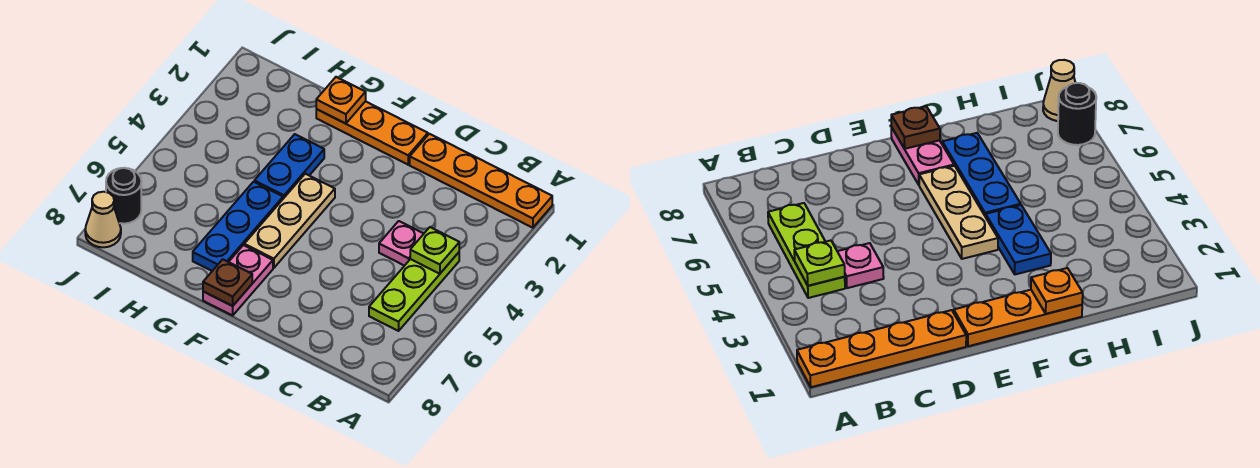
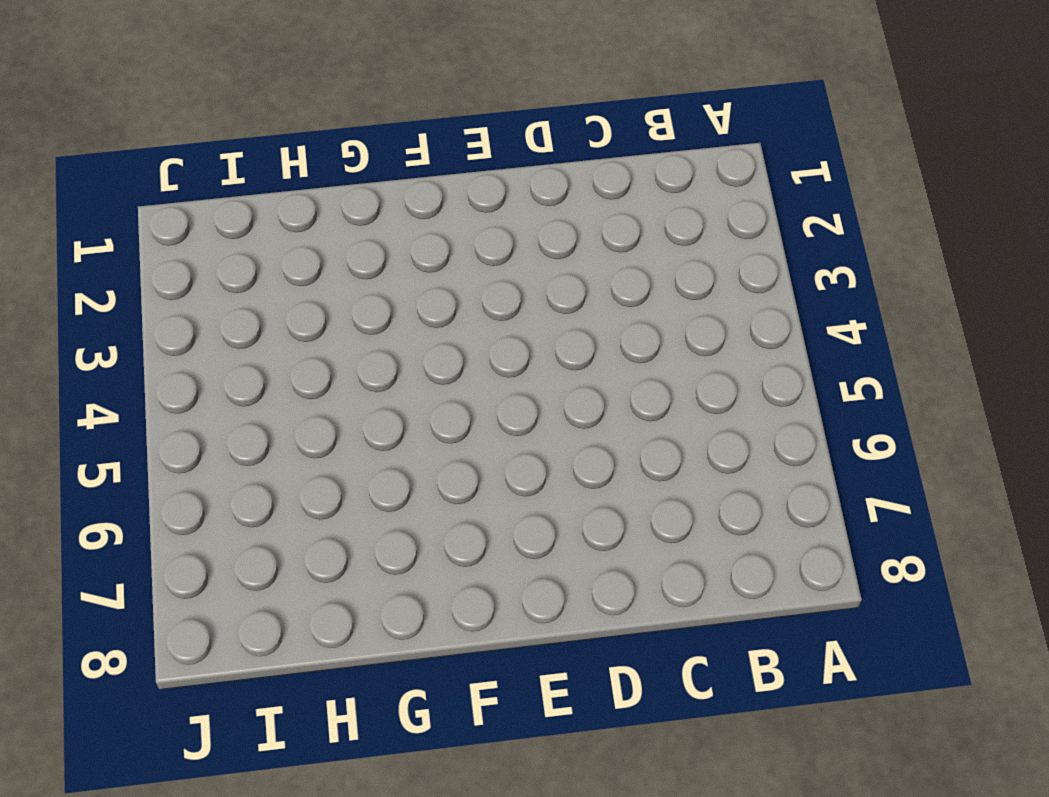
none -> orange 1x4 plate [410,134,552,228]
none -> lime 1x3 plate [369,252,459,331]
none -> pink 1x1 plate [379,221,424,266]

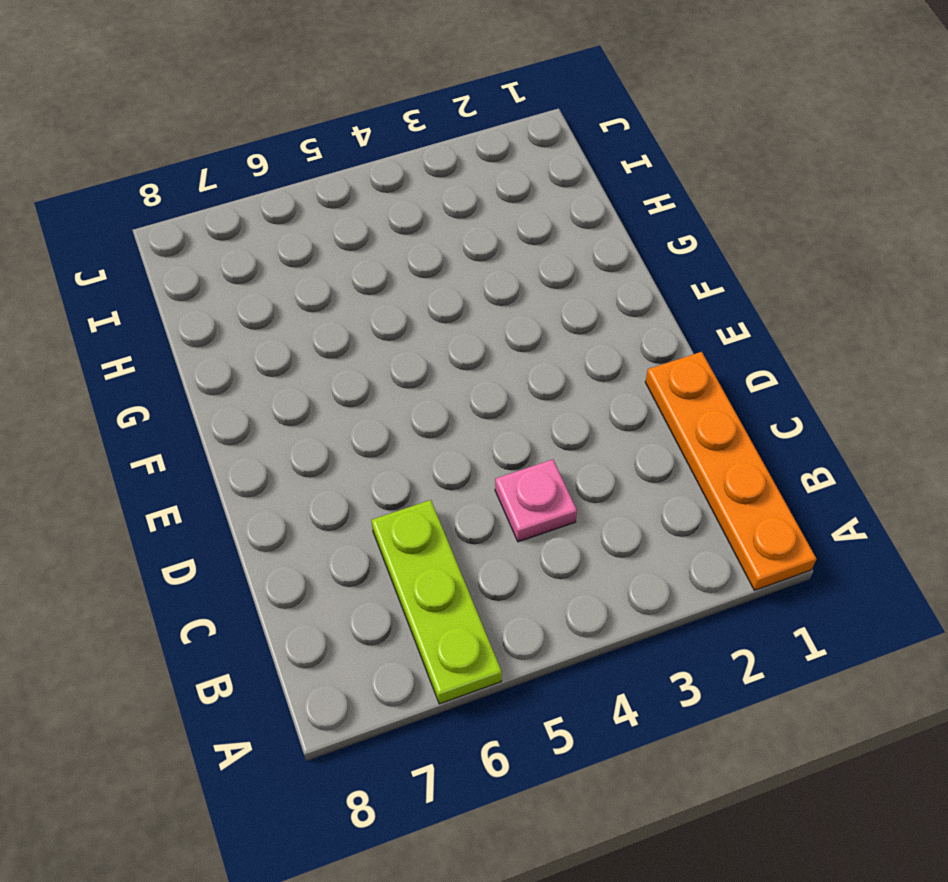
lime 1x3 plate [371,500,502,704] -> lime 1x3 plate turned to [369,252,459,331]
none -> orange 1x3 plate [316,101,428,165]
none -> tan 1x3 plate [244,174,335,268]
none -> pink 1x2 plate [203,245,273,315]

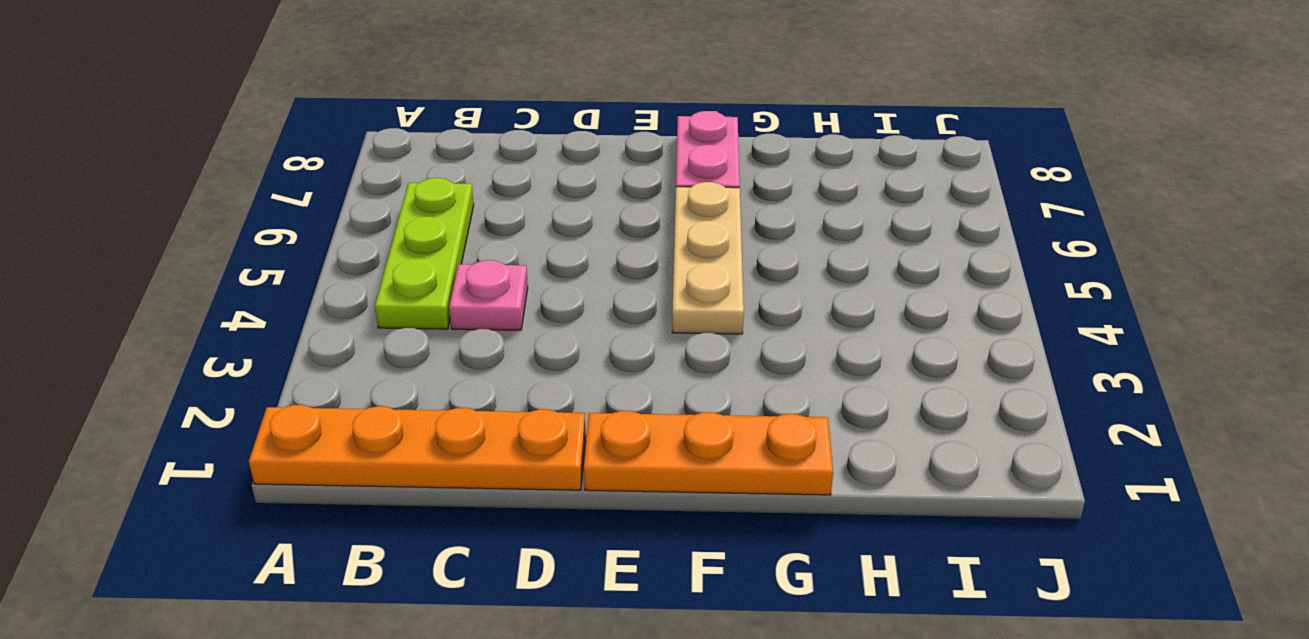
none -> blue 1x2 plate [254,134,324,199]
none -> blue 1x3 plate [193,182,283,271]
none -> black 1x1 round brick [106,168,141,224]

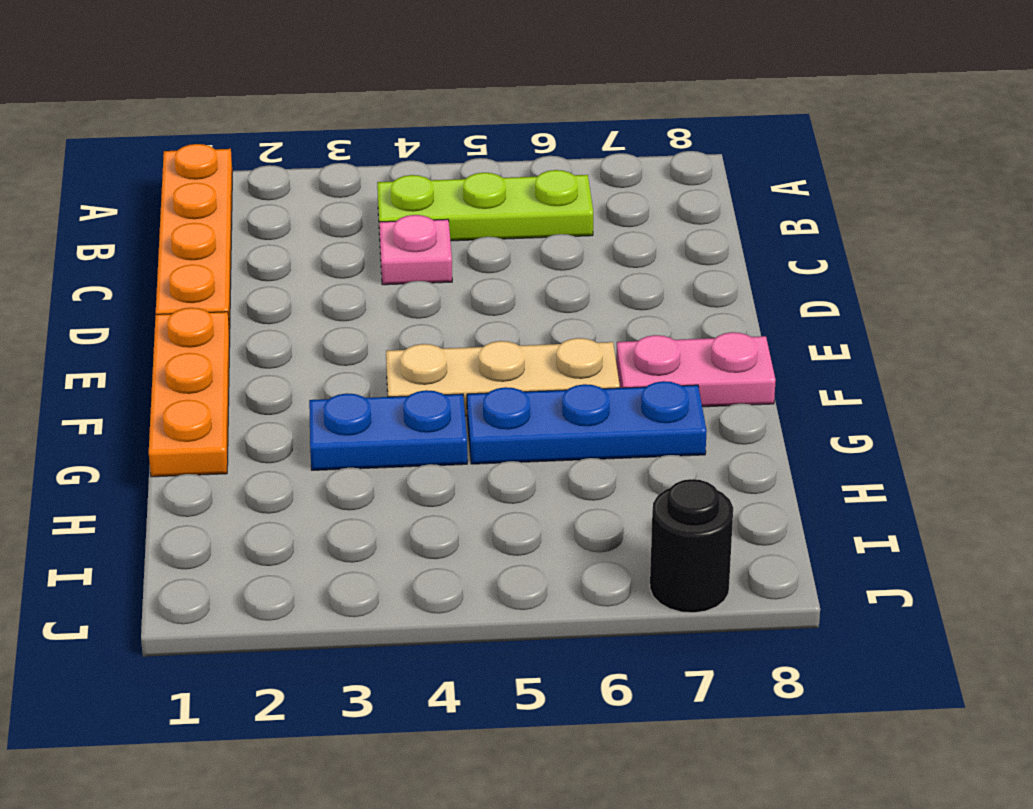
none -> tan 1x1 cone [85,192,121,247]
none -> lime 1x1 plate [410,227,459,274]
none -> brown 1x1 plate [203,259,252,306]

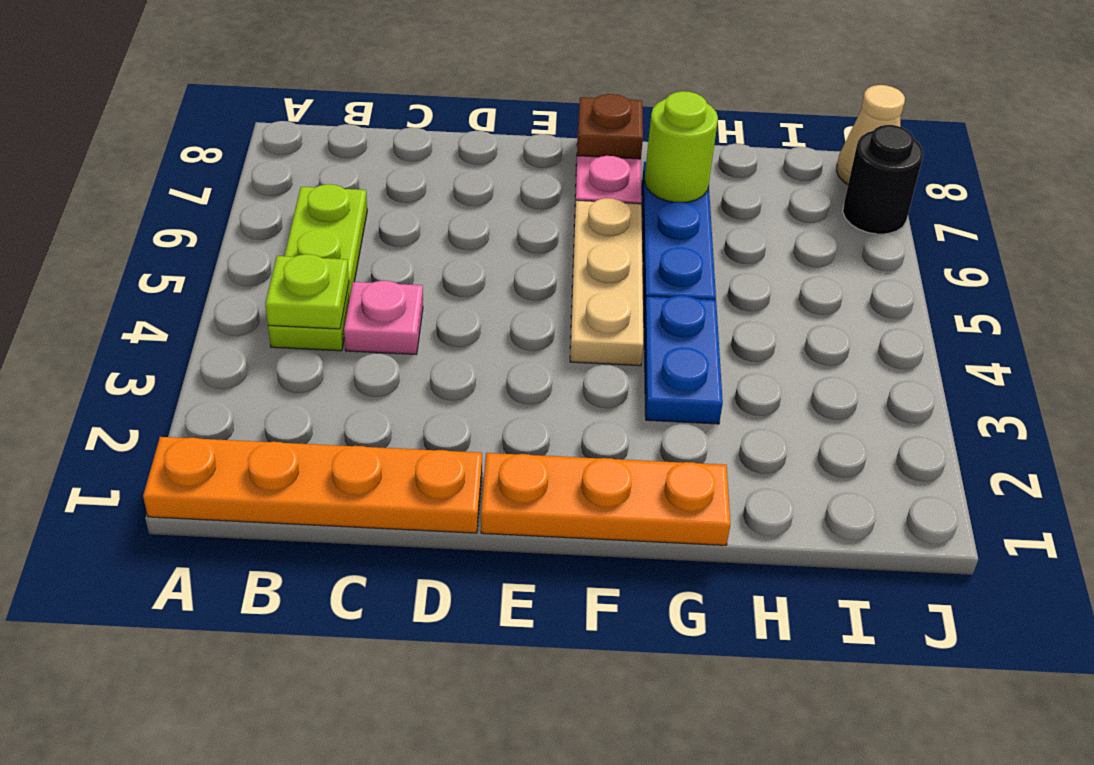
lime 1x1 round brick [644,91,718,202] -> none
none -> orange 1x1 plate [316,77,366,124]

